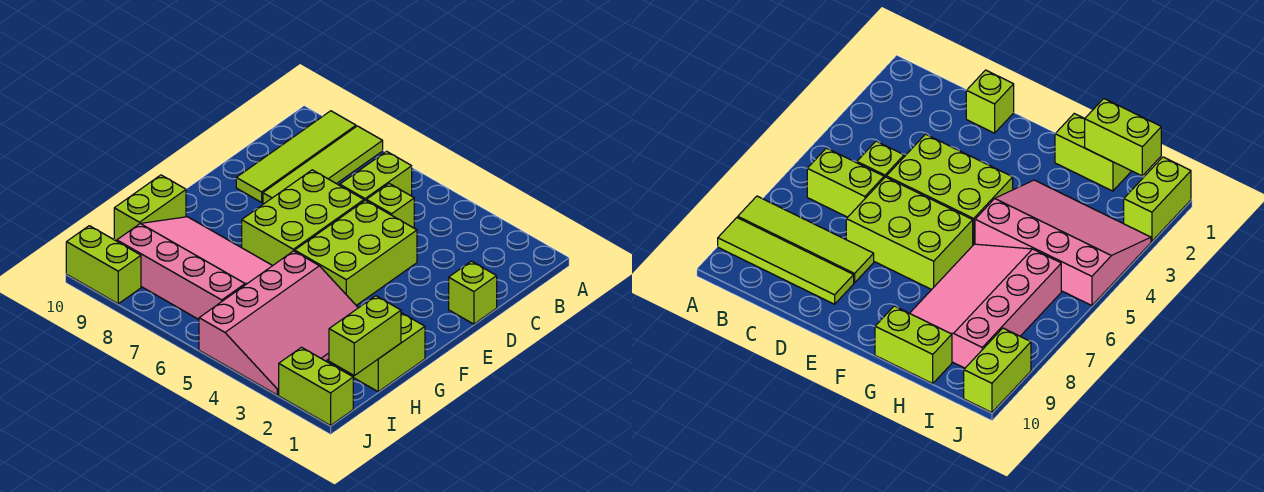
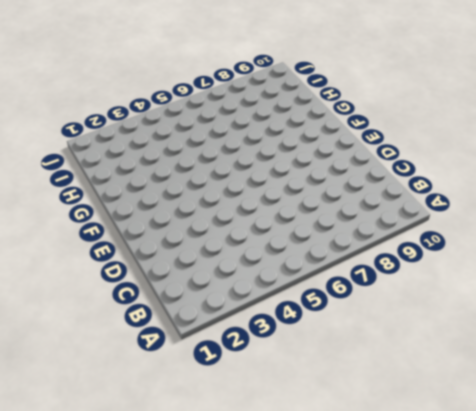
none -> lime 1x4 tile [263,126,383,204]
none -> lime 1x4 tile [236,111,356,202]
none -> lime 1x2 brick [340,151,412,201]

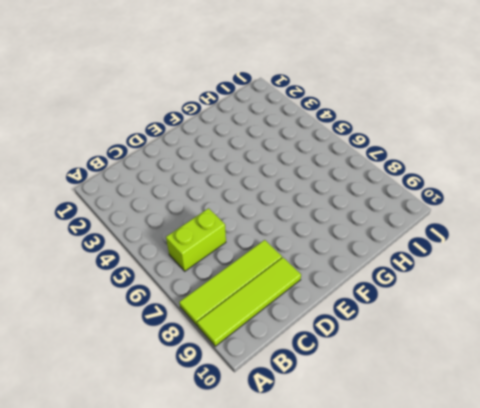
none -> lime 1x1 brick [366,184,414,228]
none -> lime 1x1 brick [449,261,497,324]
none -> lime 2x3 brick [295,200,417,305]

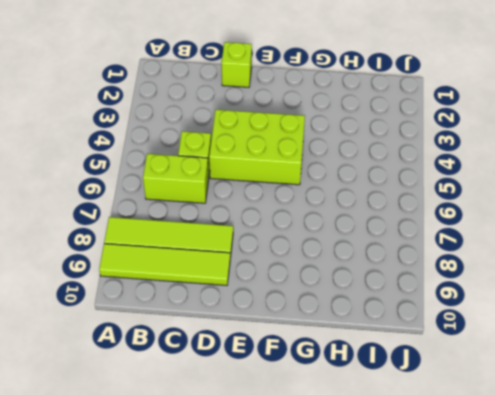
none -> lime 2x3 brick [242,170,364,266]
none -> lime 1x2 brick [353,313,425,392]
none -> pink 3x4 slope [199,251,358,395]

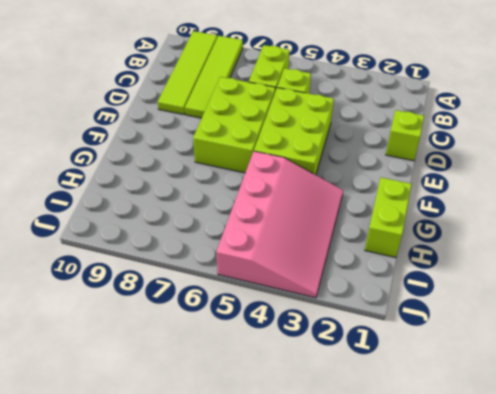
none -> pink 3x4 slope [117,217,272,319]
none -> lime 1x2 brick [114,175,186,241]
none -> lime 1x2 brick [279,347,353,426]

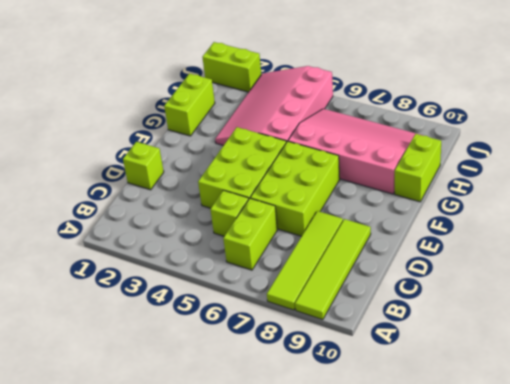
pink 3x4 slope [288,109,423,194] -> pink 3x4 slope turned to [117,217,272,319]
none -> lime 1x2 brick [66,226,141,304]
none -> lime 1x2 brick [329,296,401,376]

